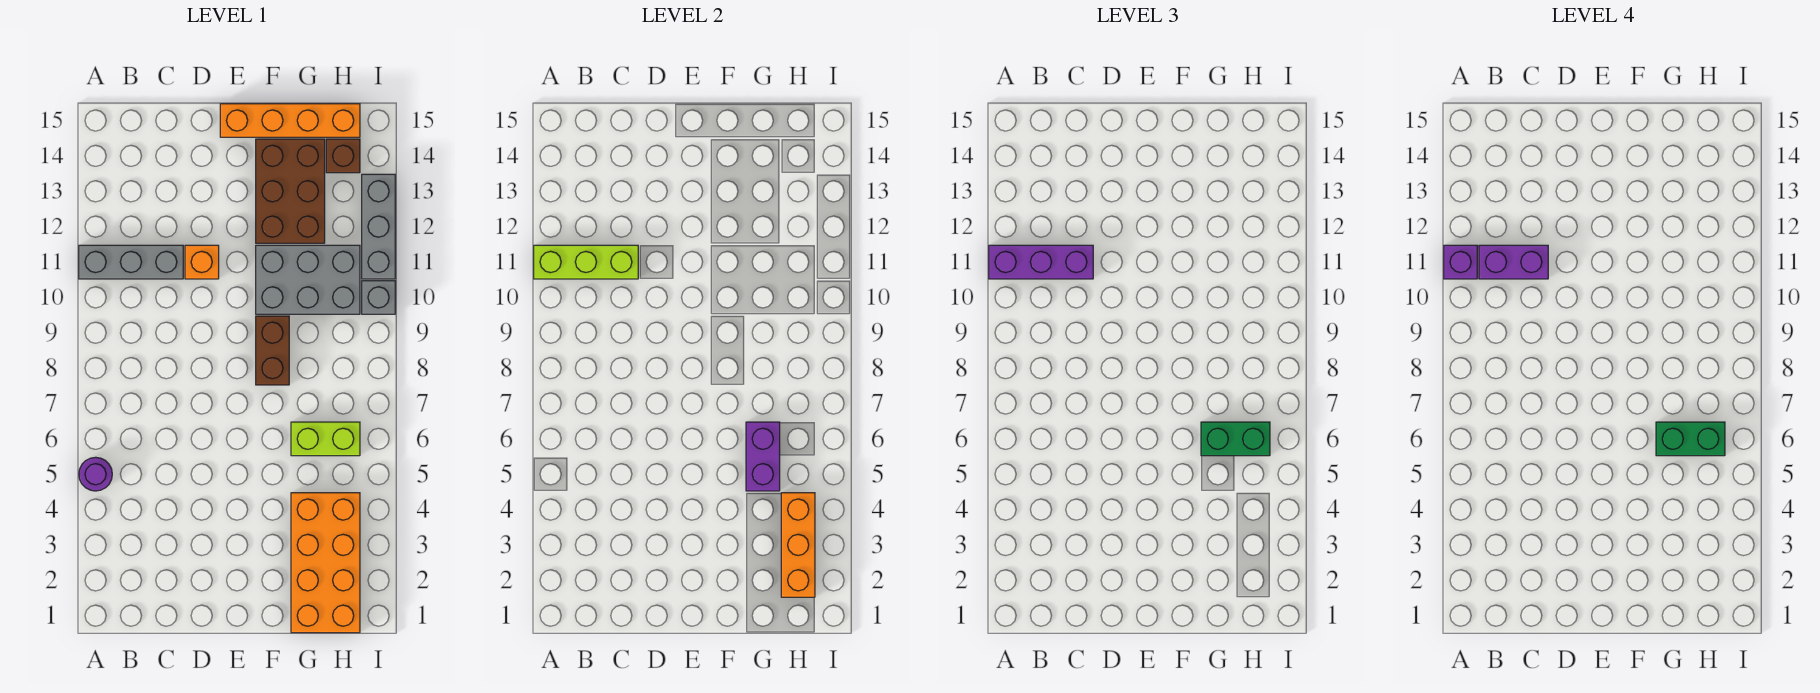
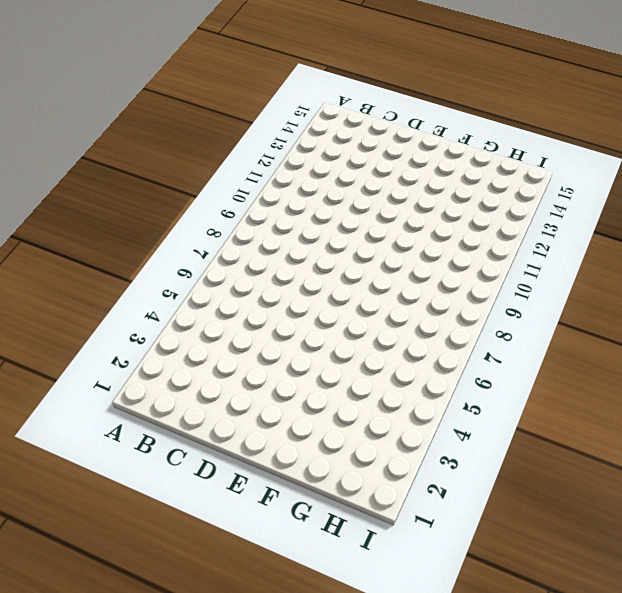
none -> purple 1x1 round brick [79,457,112,491]
none -> grey 1x3 brick [79,245,183,279]
none -> orange 1x1 brick [185,245,219,279]

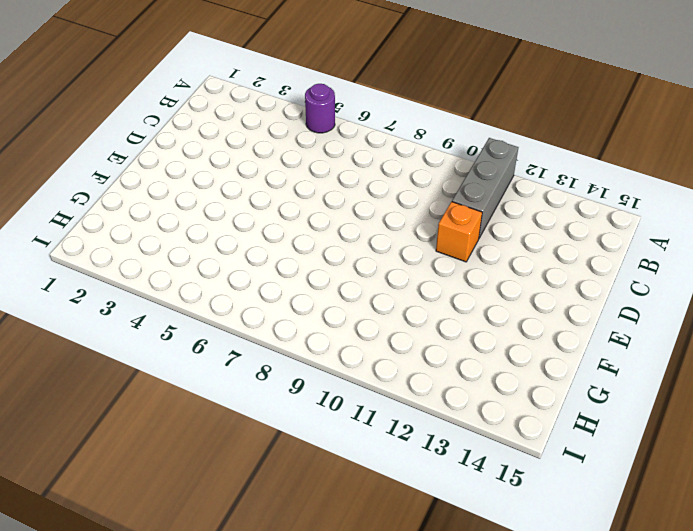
none -> orange 1x4 brick [220,104,360,137]
none -> brown 1x2 brick [256,316,289,385]
none -> grey 2x3 brick [256,245,360,314]

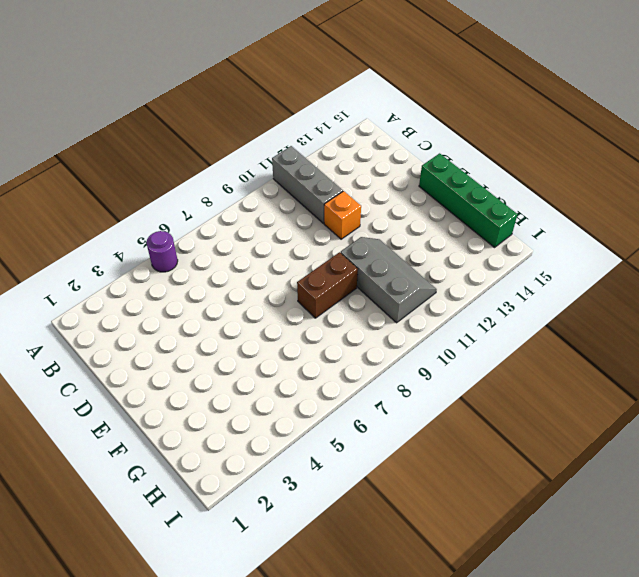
green 1x4 brick [419,153,517,247] -> orange 1x4 brick [220,104,360,137]
grey 2x3 slope [341,237,437,323] -> grey 2x3 brick [256,245,360,314]
none -> brown 2x3 brick [256,139,325,243]
none -> orange 2x4 brick [291,493,360,633]
none -> lime 1x2 brick [291,422,360,456]

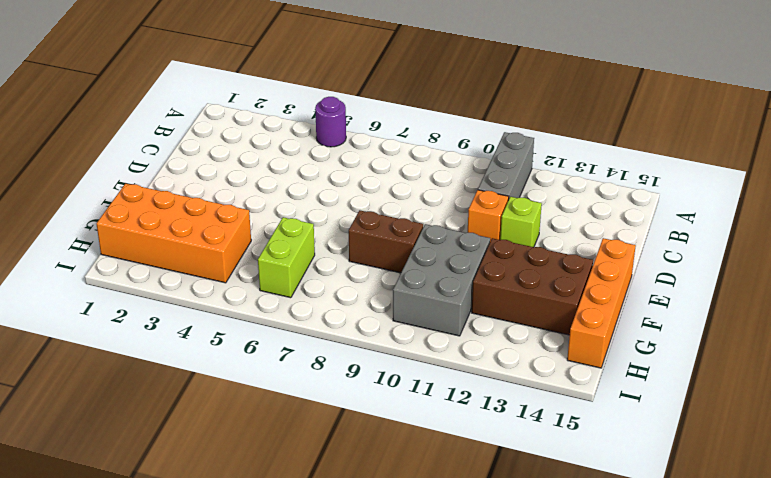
lime 1x1 brick [500,197,542,247] -> none
none -> brown 1x1 brick [326,139,360,173]
none -> grey 1x1 brick [362,281,395,314]
none -> grey 1x3 brick [362,174,395,279]

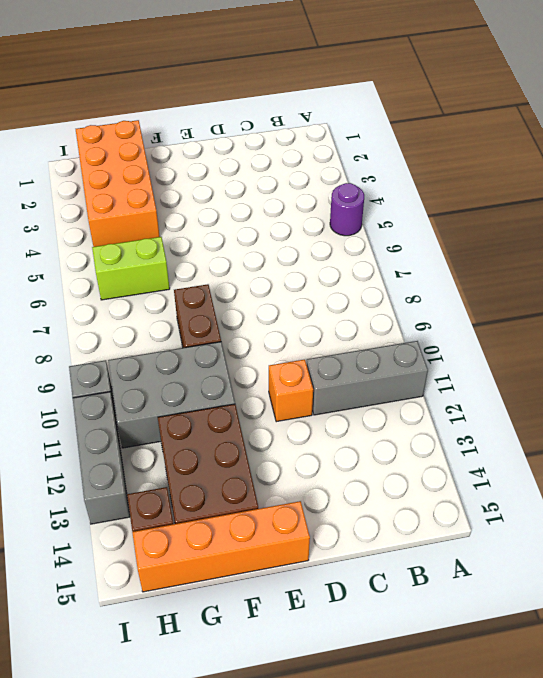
none -> lime 1x3 brick [534,245,638,279]
none -> purple 1x2 brick [746,422,780,491]
none -> orange 1x3 brick [781,493,815,597]

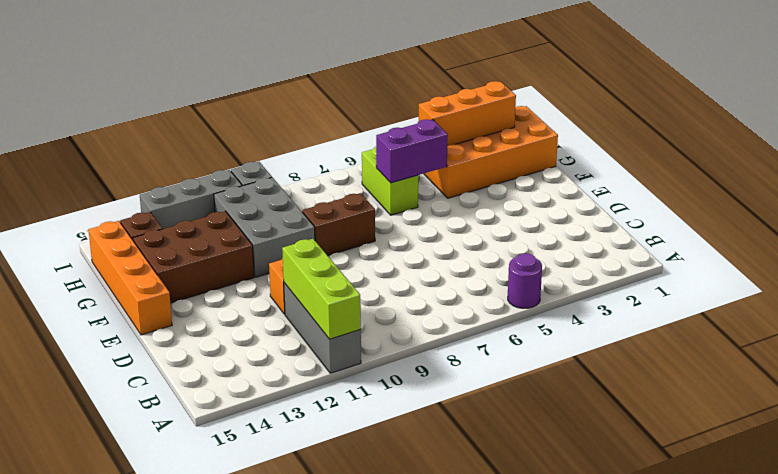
none -> purple 1x3 brick [989,245,1093,279]
none -> green 1x2 brick [1201,422,1270,456]
none -> purple 1x1 brick [1444,245,1477,279]

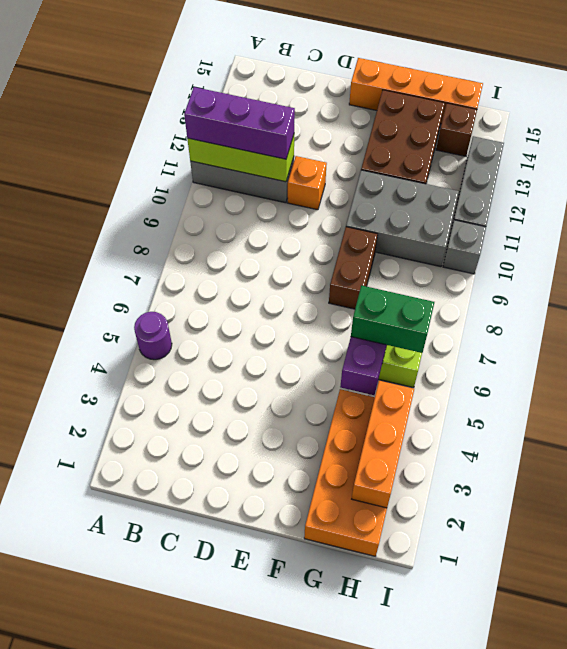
none -> purple 1x1 brick [1444,245,1477,279]
none -> purple 1x2 brick [1479,245,1548,279]
none -> green 1x2 brick [1656,422,1725,456]

